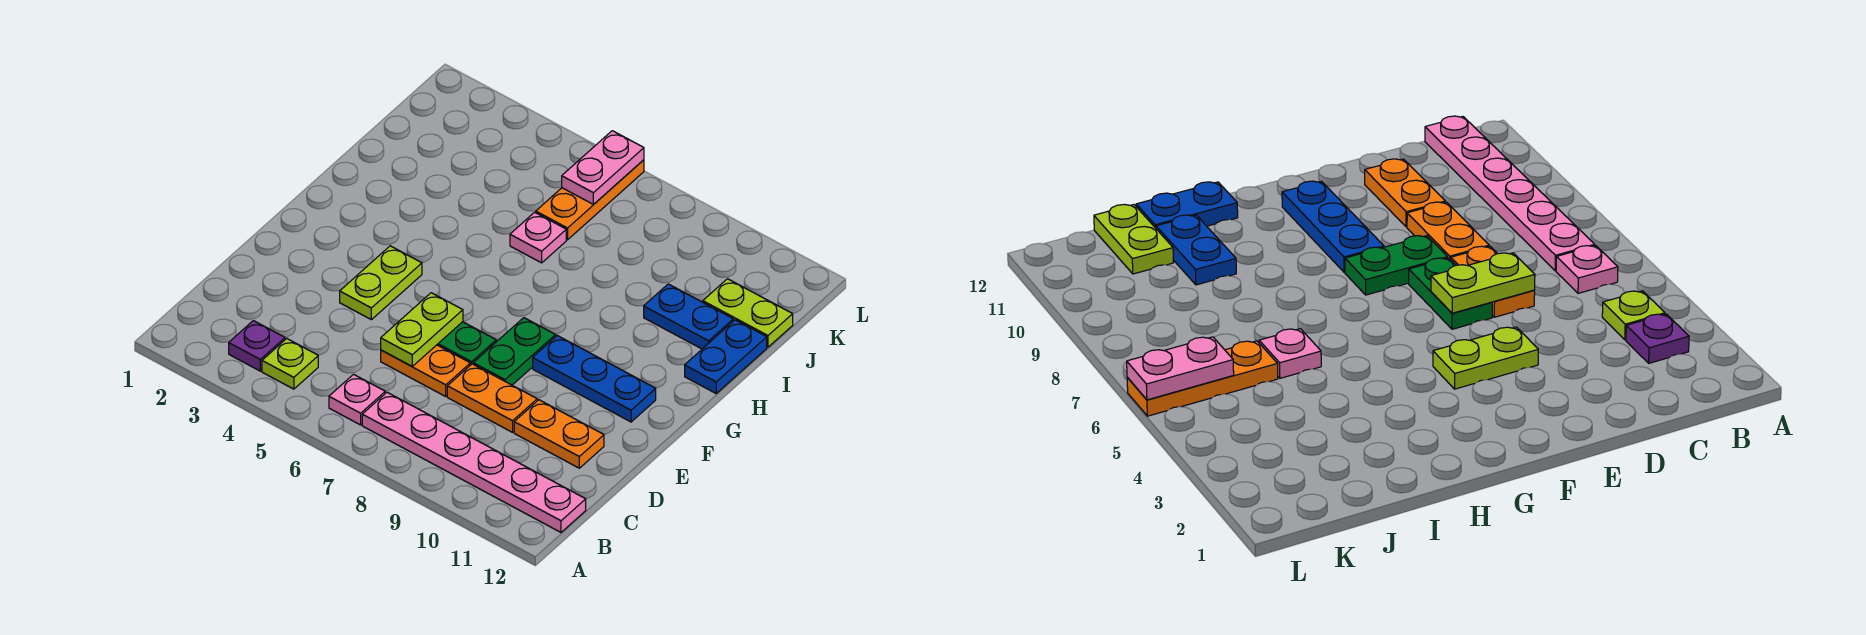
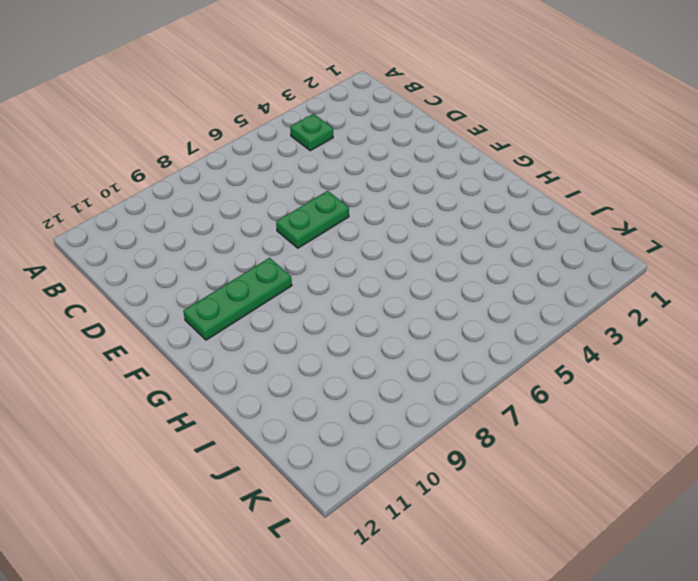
green 1x1 plate [290,114,333,151] -> lime 1x1 plate [262,339,318,389]
green 1x3 plate [183,258,292,340] -> blue 1x3 plate [533,336,656,422]
none -> purple 1x1 plate [229,321,285,371]
none -> pink 1x1 plate [329,374,385,425]
none -> pink 1x6 plate [362,392,586,532]

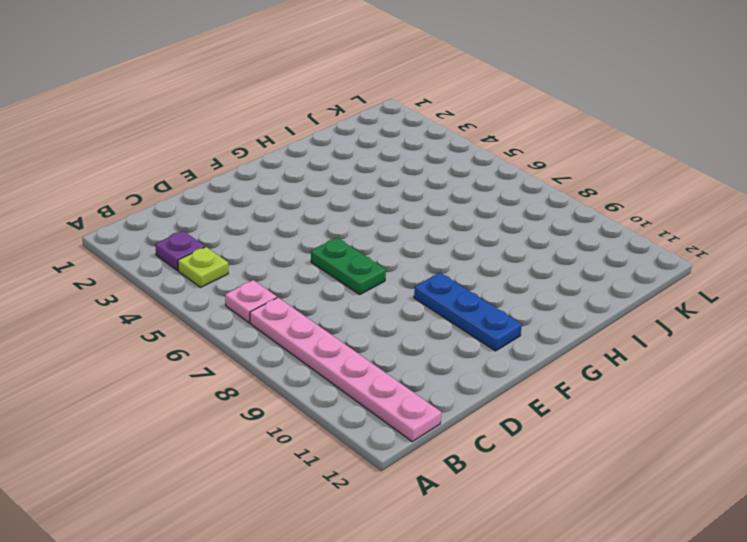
none -> orange 1x2 plate [381,345,470,396]
none -> orange 1x2 plate [447,364,537,432]
none -> orange 1x2 plate [514,400,604,468]

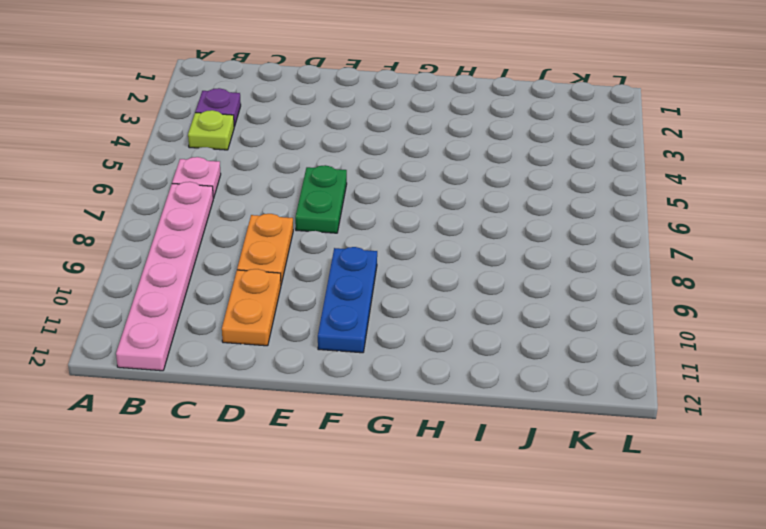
none -> orange 1x2 plate [381,345,470,396]
none -> lime 1x2 plate [340,246,422,320]
none -> green 1x2 plate [473,318,556,385]

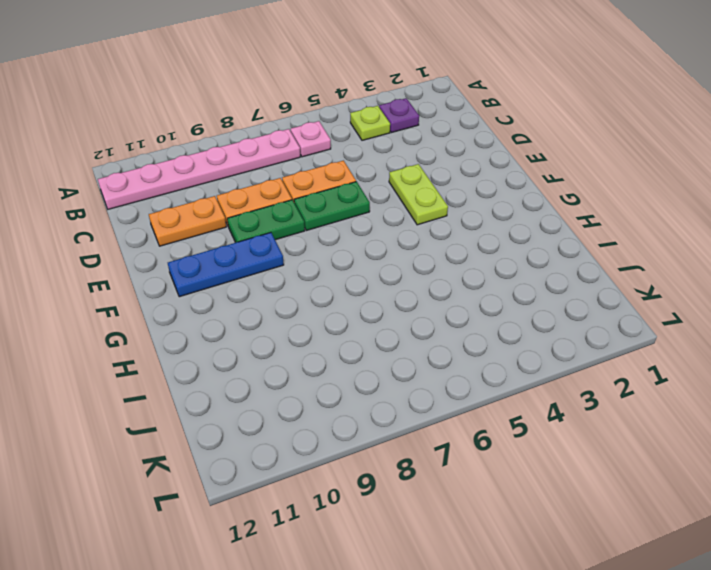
green 1x2 plate [227,200,305,243] -> green 1x2 plate turned to [473,318,556,385]
none -> blue 1x2 plate [685,320,767,393]
none -> pink 1x1 plate [510,212,566,263]
none -> blue 1x2 plate [644,284,733,349]

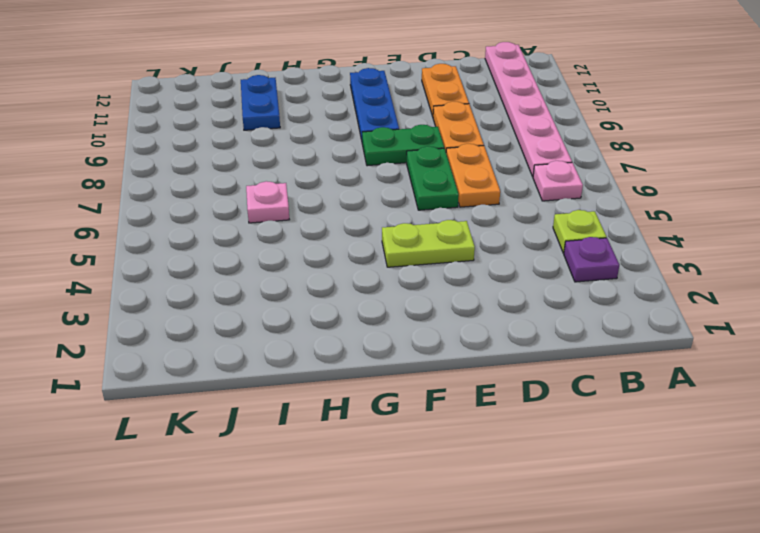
none -> blue 1x2 plate [685,320,767,393]
none -> orange 1x3 plate [536,160,644,240]
none -> lime 1x2 plate [703,279,793,347]

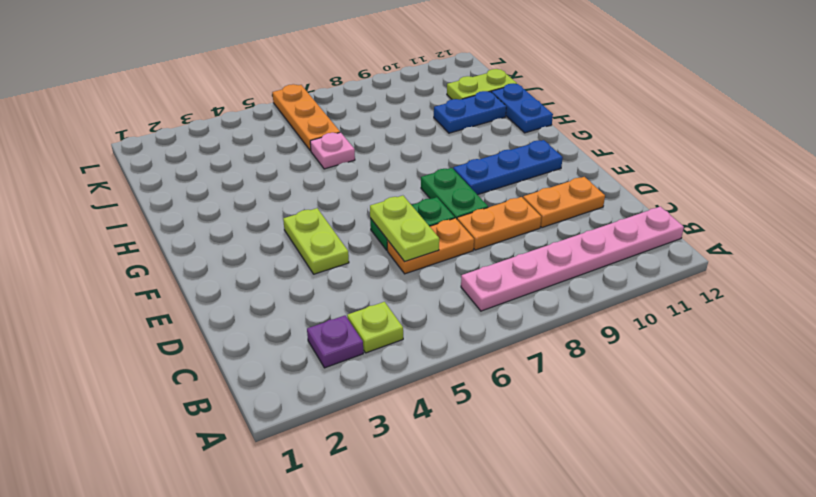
none -> pink 1x1 plate [329,374,385,425]
none -> pink 1x2 plate [562,131,644,204]

